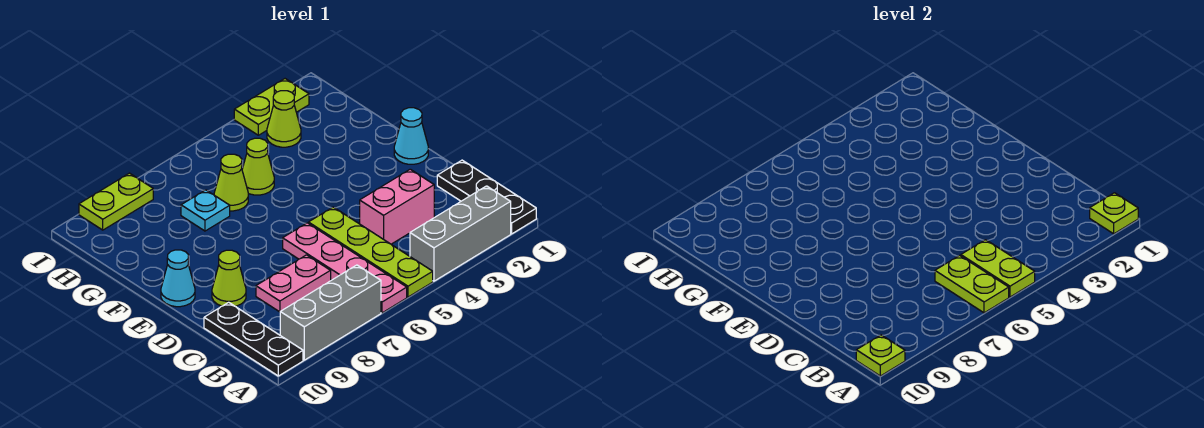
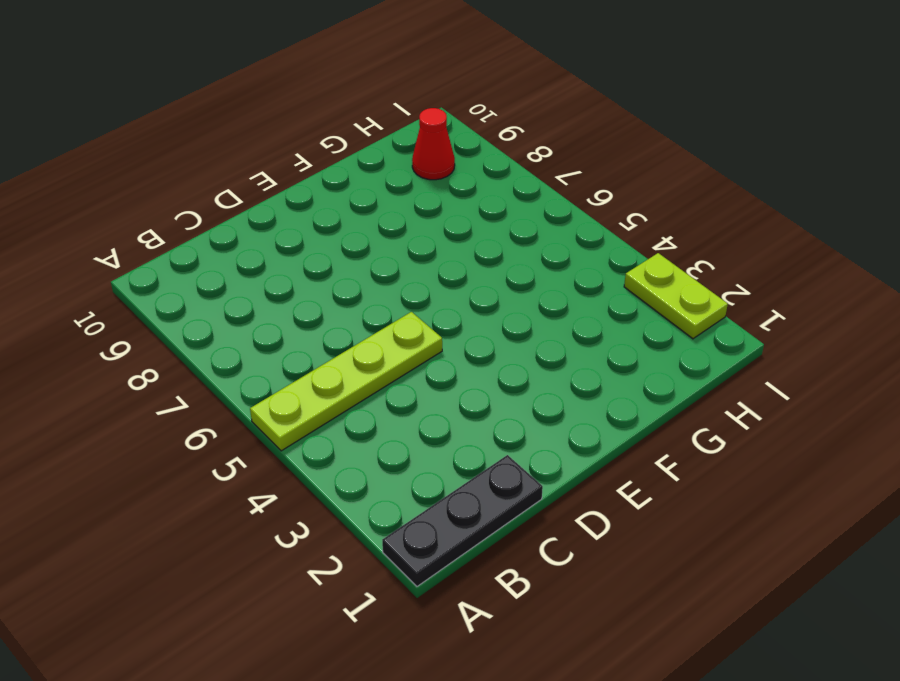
red 1x1 cone [412,108,455,180] -> none
none -> grey 1x3 brick [410,186,511,281]
none -> pink 1x4 plate [283,223,407,313]
none -> grey 1x3 brick [280,265,381,360]

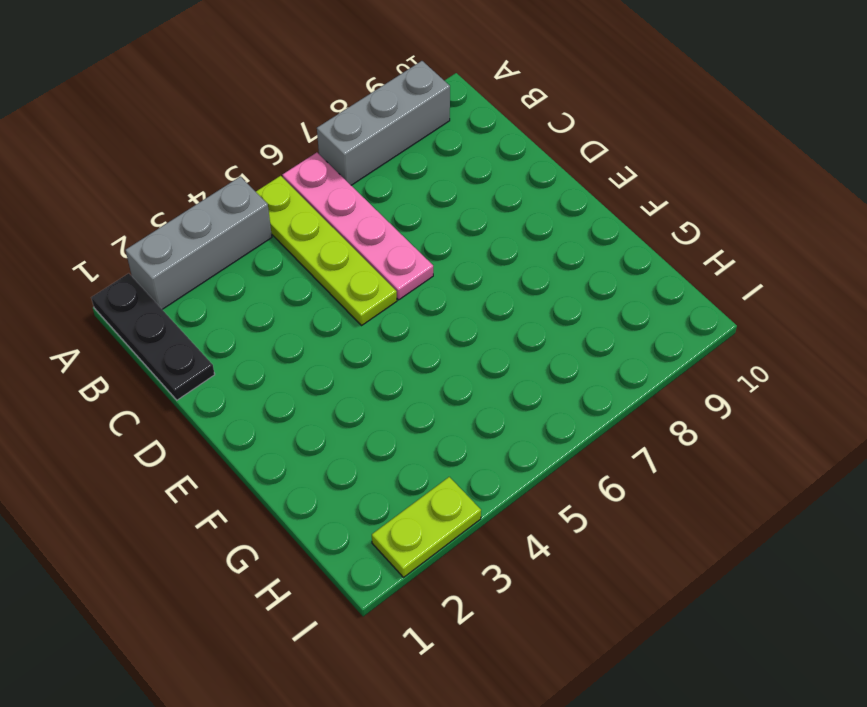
none -> black 1x3 plate [204,302,303,376]
none -> pink 1x2 brick [360,169,434,244]
none -> pink 1x2 plate [256,255,331,312]

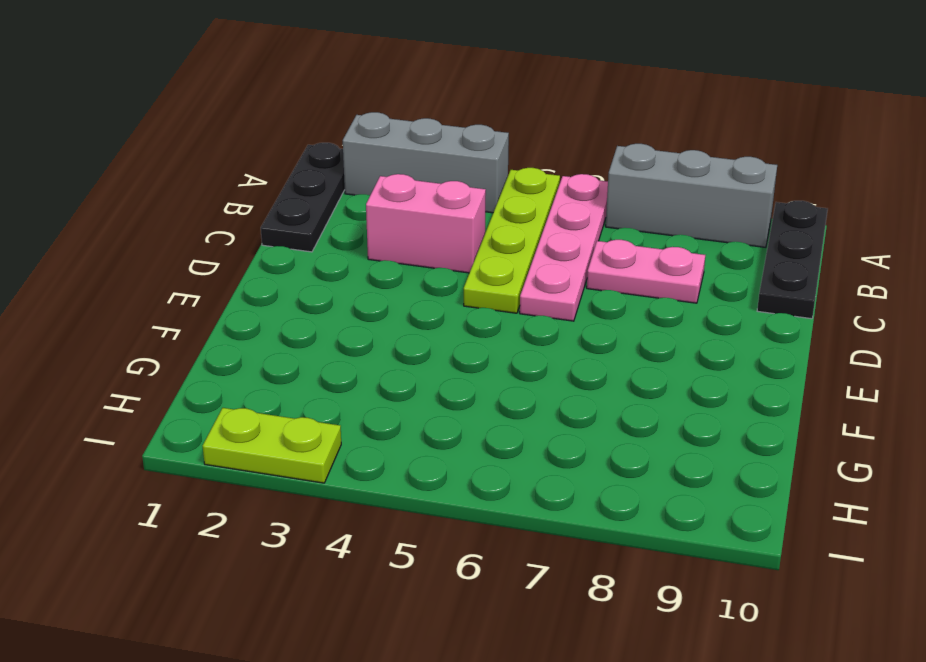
none -> lime 1x1 cone [212,250,246,306]
none -> cyan 1x1 cone [394,108,428,164]
none -> cyan 1x1 cone [161,250,195,307]

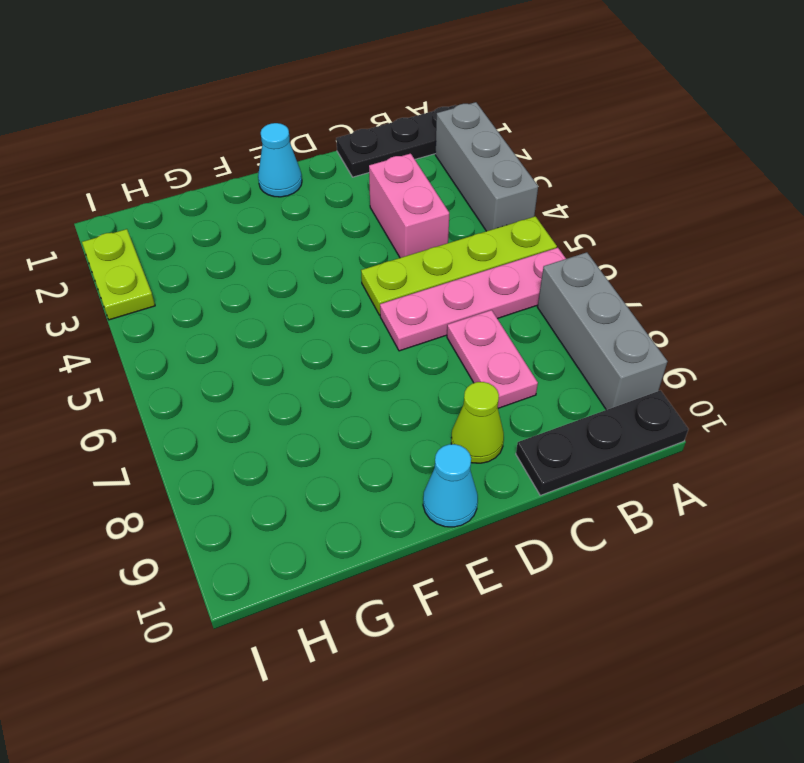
none -> lime 1x1 cone [242,138,274,195]
none -> lime 1x1 cone [214,154,248,211]
none -> cyan 1x1 plate [181,190,230,231]

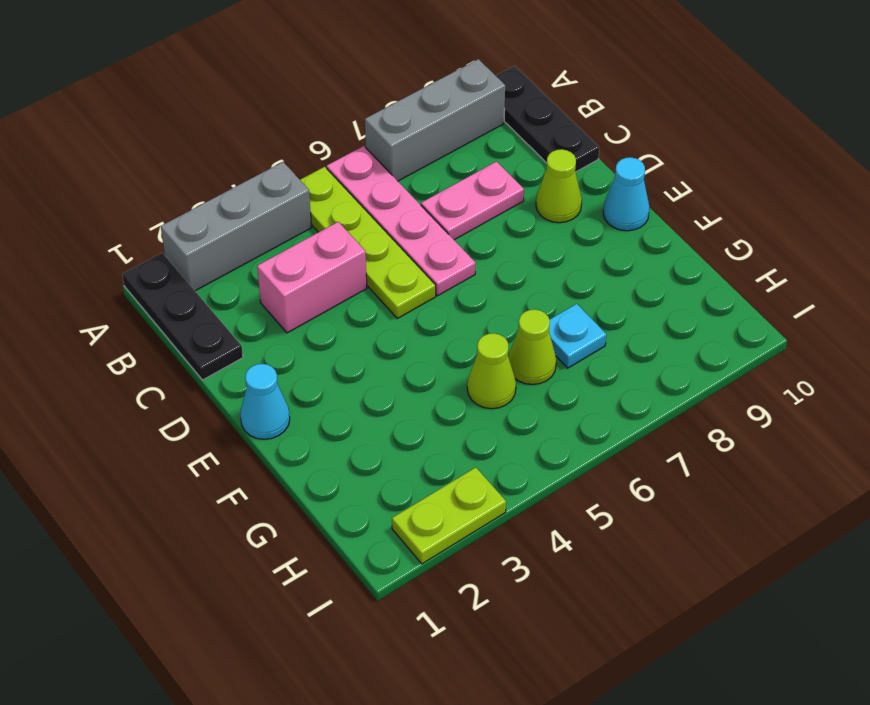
none -> lime 1x1 cone [267,91,301,147]
none -> lime 1x2 plate [79,173,153,230]
none -> lime 1x1 plate [1090,193,1138,234]

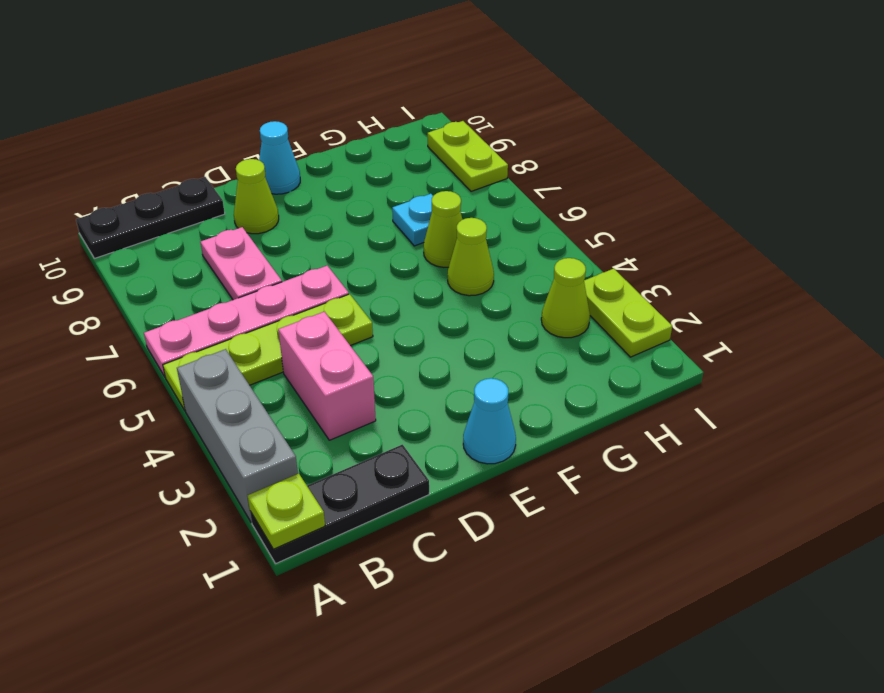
none -> grey 1x3 brick [280,265,381,360]
none -> lime 1x2 plate [961,240,1035,297]
none -> lime 1x2 plate [935,255,1009,313]

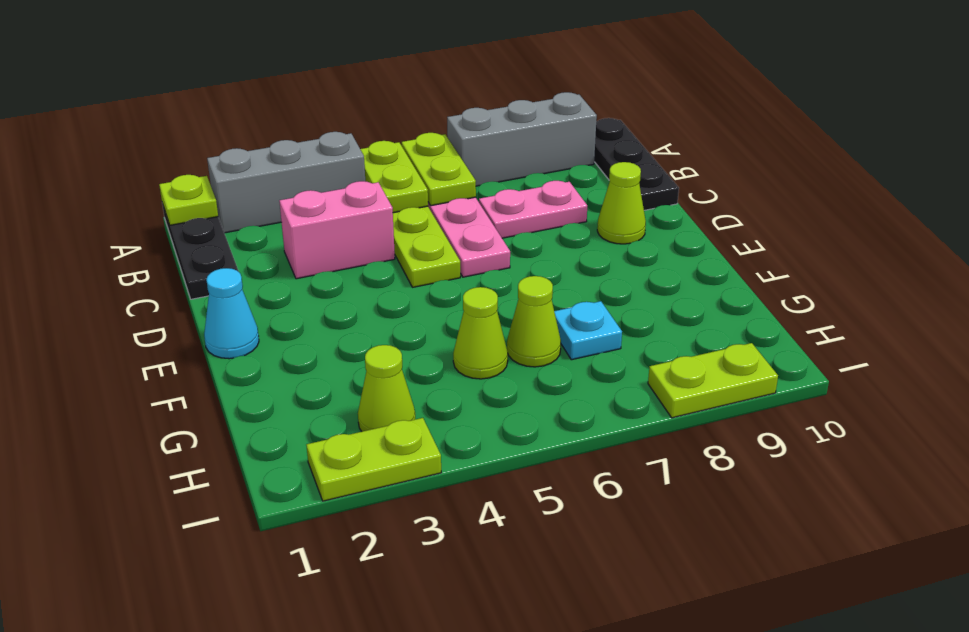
none -> cyan 1x1 cone [161,250,195,307]
none -> lime 1x1 plate [856,335,905,376]

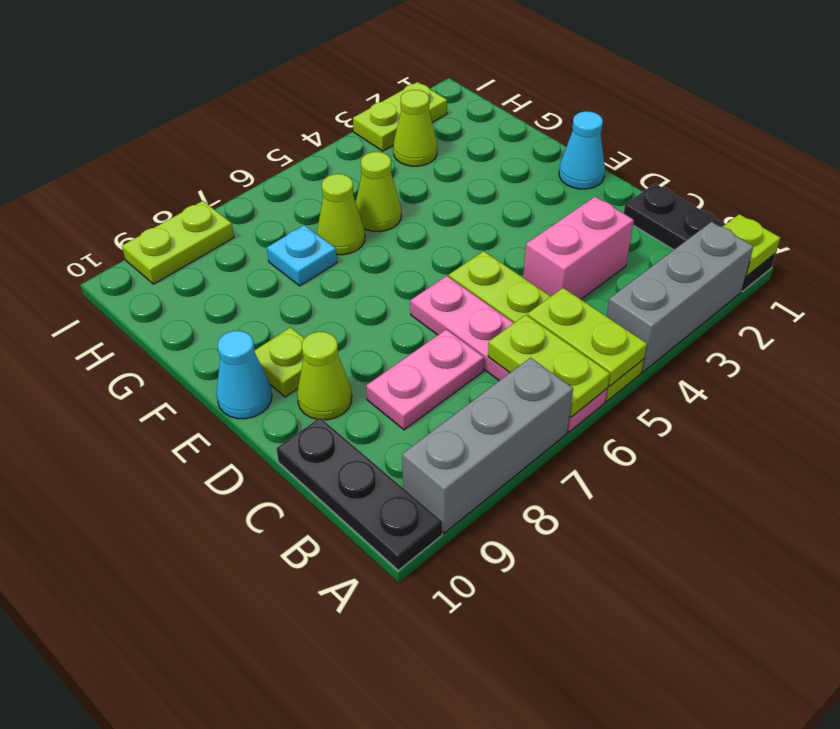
lime 1x1 plate [254,327,304,397] -> lime 1x1 plate moved to [856,335,905,376]

